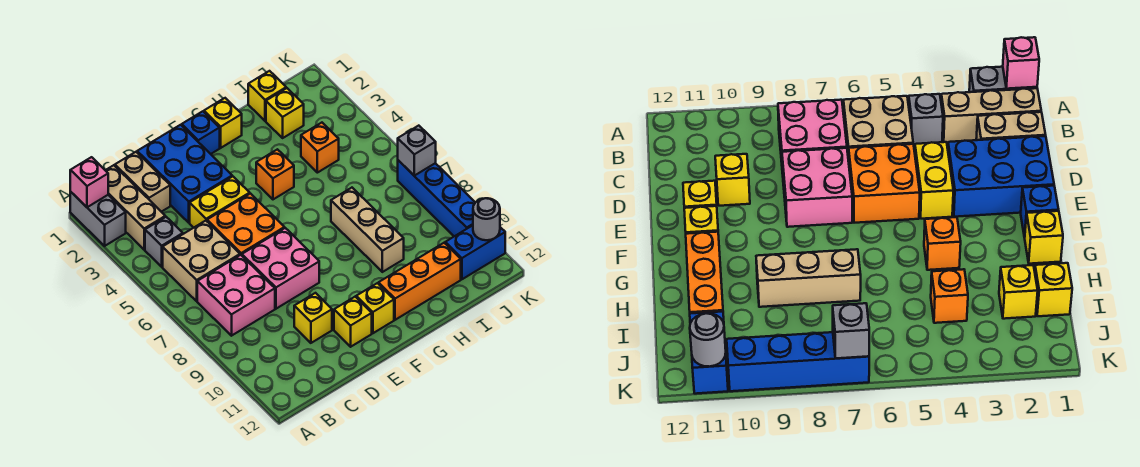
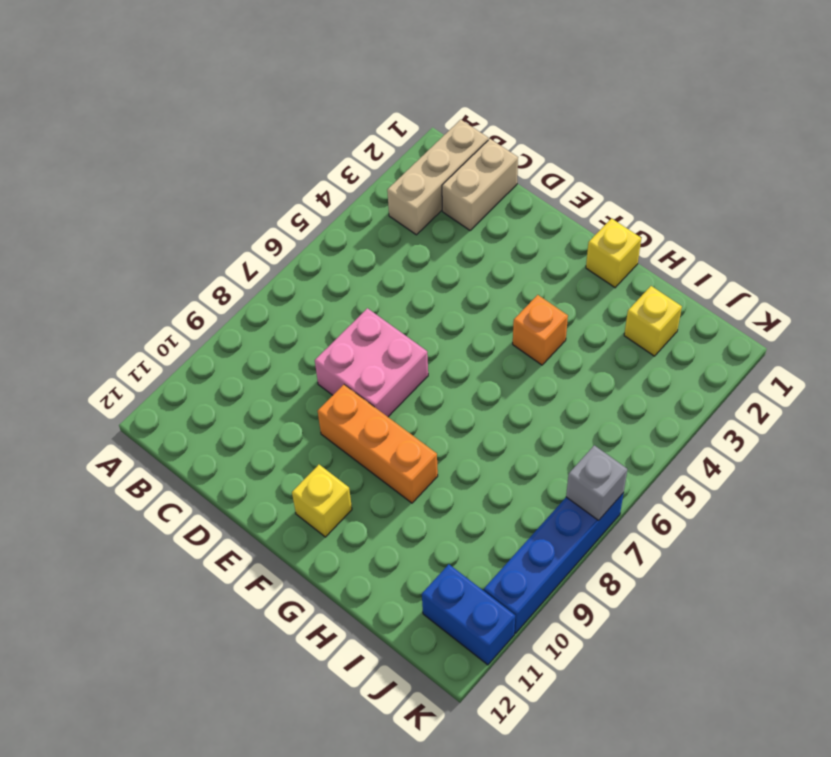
orange 1x3 brick [318,385,438,503] -> orange 1x3 brick moved to [379,243,461,320]
none -> grey 1x2 brick [70,191,126,246]
none -> grey 1x1 brick [145,217,183,267]
none -> tan 2x2 brick [163,221,240,301]

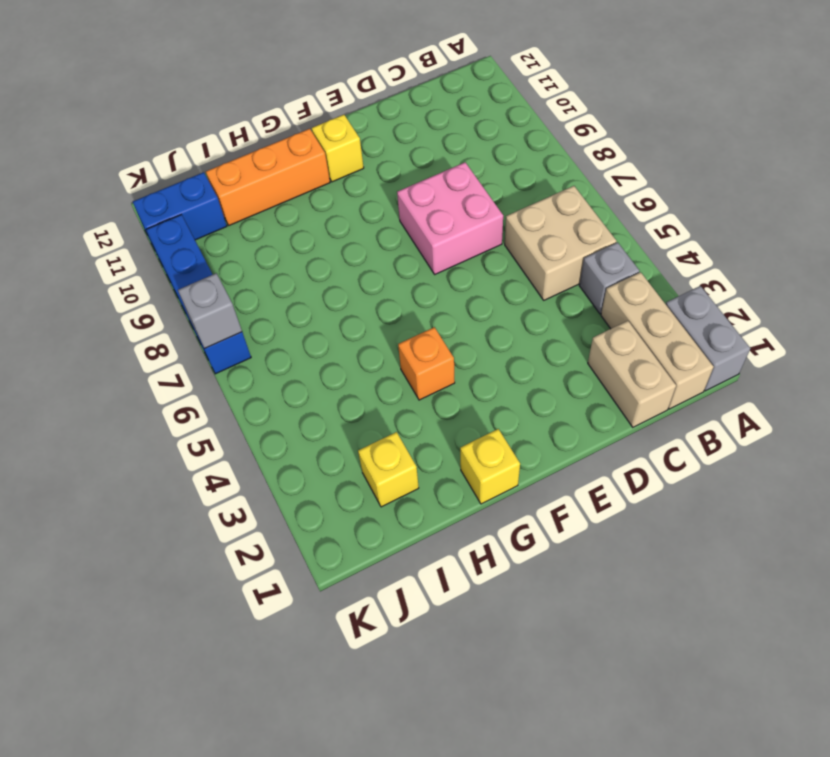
none -> pink 2x2 brick [197,255,275,336]
none -> blue 2x3 brick [137,125,232,223]
none -> yellow 1x2 brick [190,176,250,228]

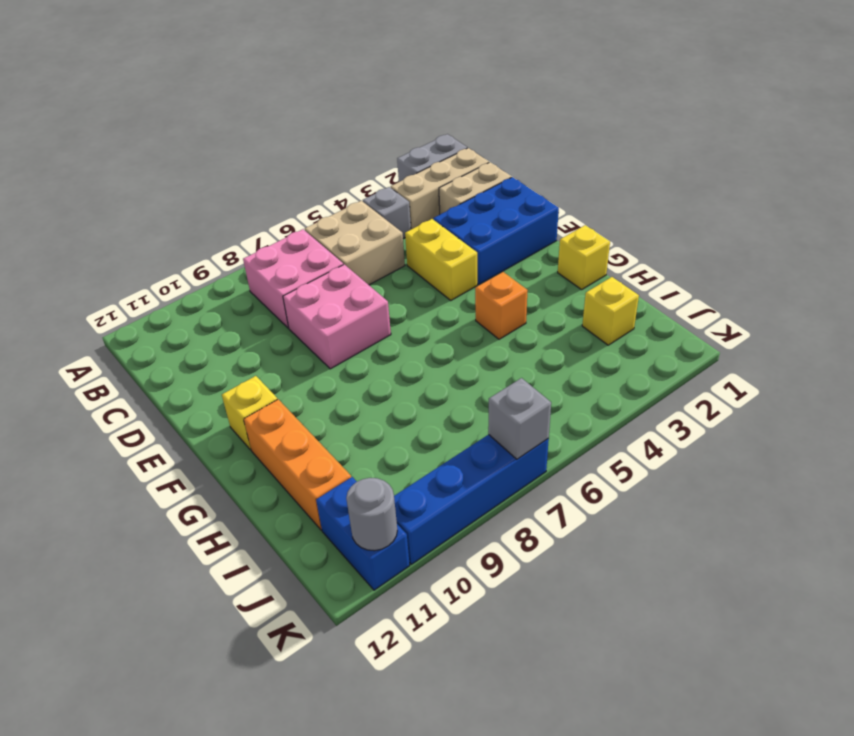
none -> orange 2x2 brick [207,194,285,255]
none -> yellow 1x1 brick [294,293,332,343]
none -> yellow 1x1 brick [334,297,372,347]

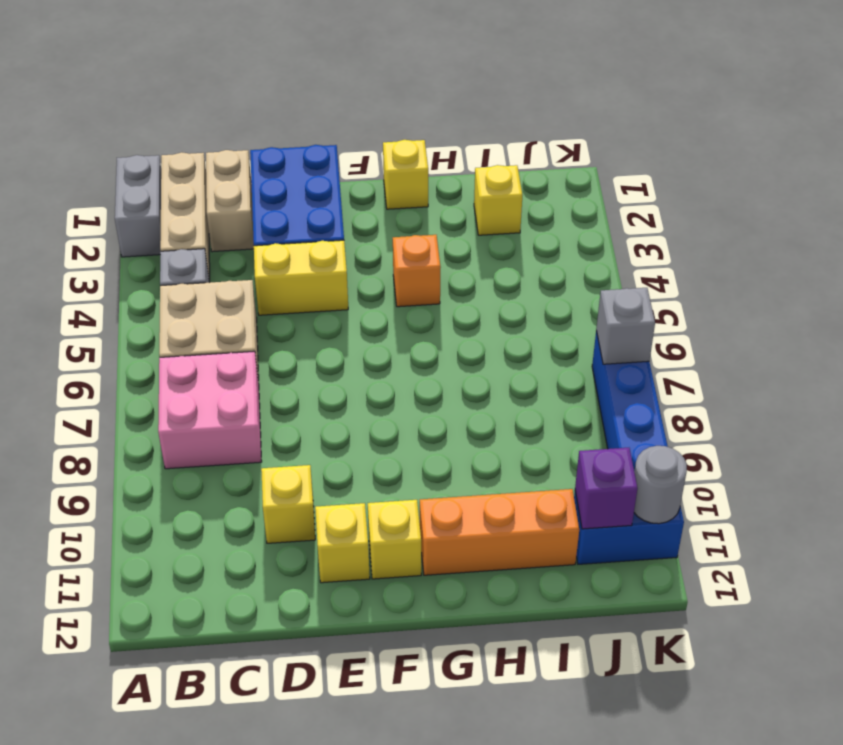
purple 1x1 brick [575,448,638,529] -> none
none -> orange 2x2 brick [207,194,285,255]
none -> pink 2x2 brick [242,228,319,309]
none -> blue 1x1 brick [182,111,220,154]

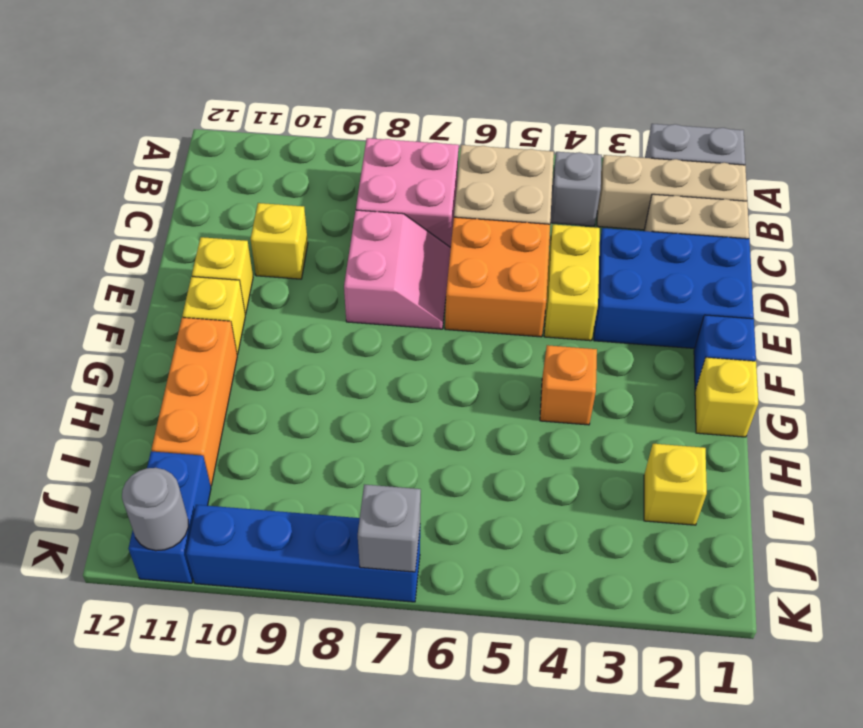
pink 2x2 slope [344,210,450,329] -> pink 2x2 brick [242,228,319,309]
none -> tan 1x3 brick [331,188,404,272]
none -> yellow 1x1 brick [248,71,286,121]
none -> orange 1x1 brick [301,123,339,173]

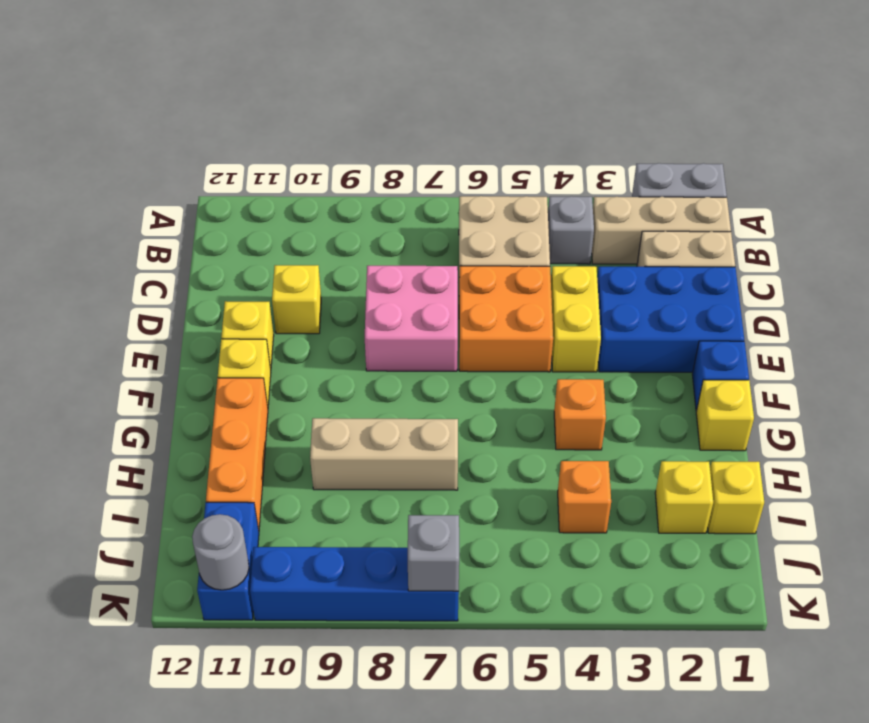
none -> pink 2x2 brick [197,255,275,336]
none -> pink 1x1 brick [70,157,108,207]

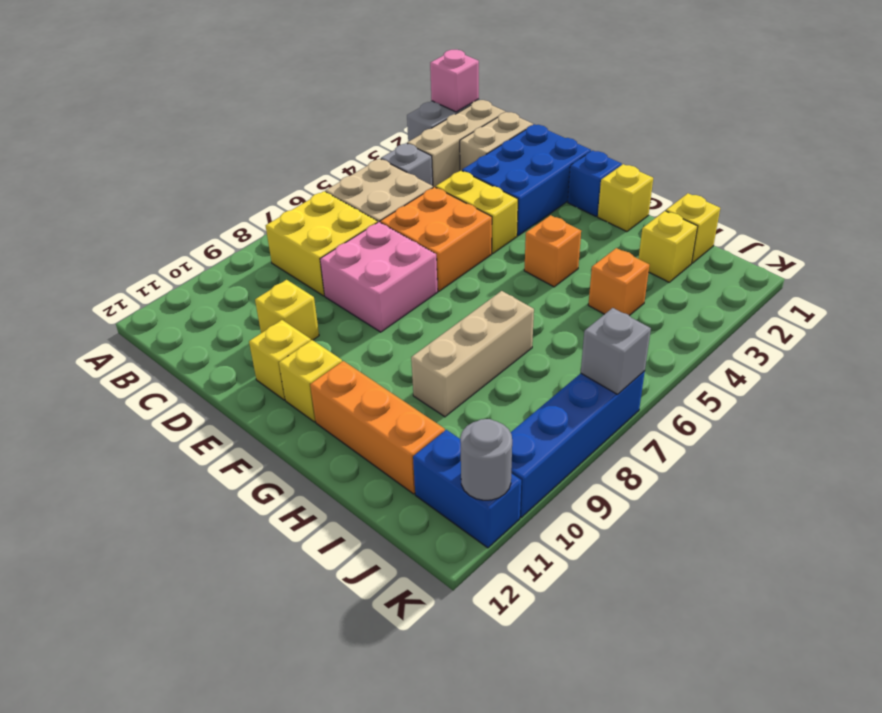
yellow 2x2 brick [266,191,377,296] -> pink 2x2 brick [197,255,275,336]

